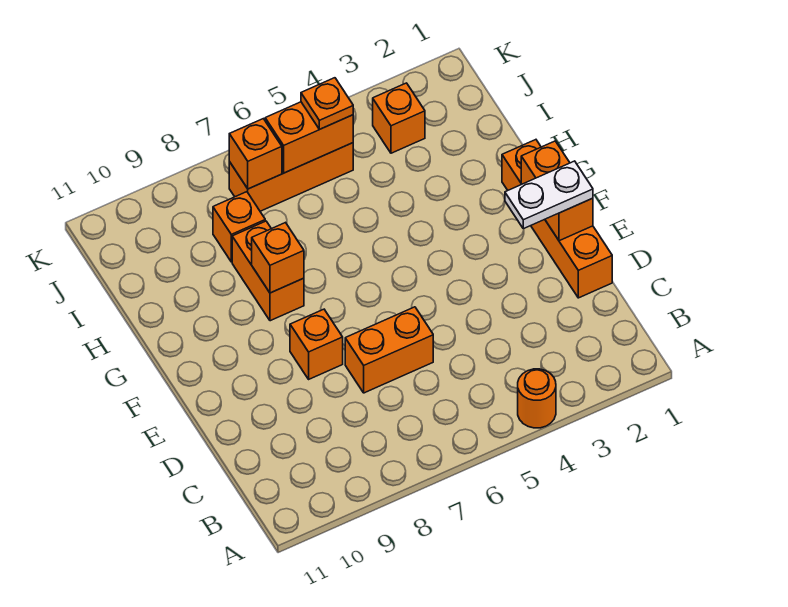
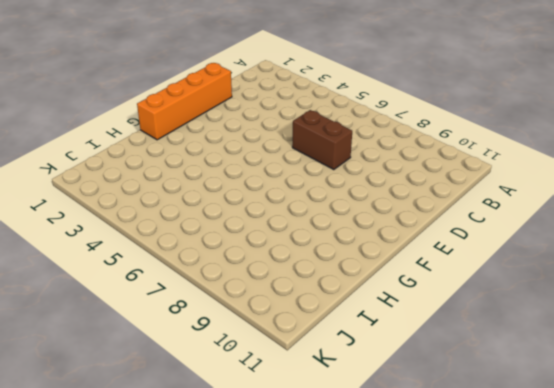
brown 1x2 brick [292,110,352,170] -> orange 1x2 brick [345,307,433,393]
none -> orange 1x1 round brick [518,369,556,428]
none -> orange 1x1 brick [290,309,343,379]
none -> orange 1x2 brick [232,221,304,321]

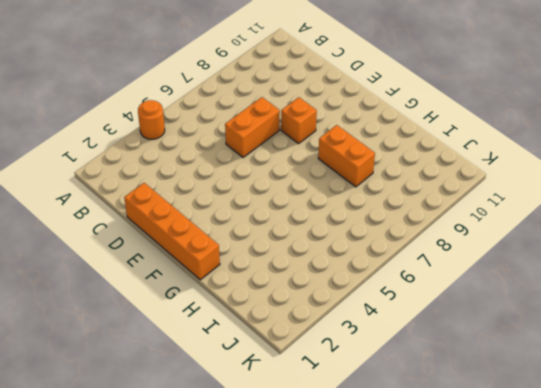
none -> orange 1x1 brick [213,192,265,262]
none -> orange 1x1 brick [373,83,425,153]
none -> orange 1x3 brick [229,143,353,211]

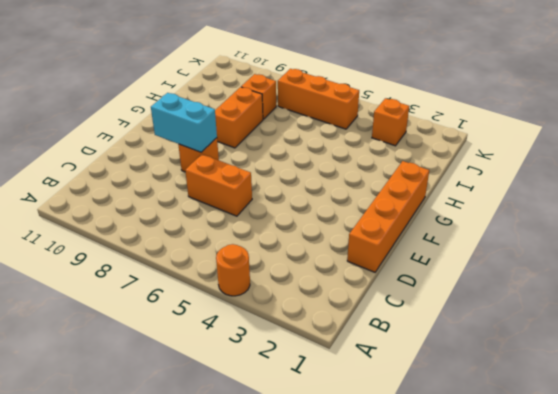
cyan 1x2 brick [151,93,217,152] -> none
none -> orange 1x2 brick [521,141,593,241]
none -> orange 1x1 brick [252,223,304,293]
none -> orange 1x2 brick [265,102,353,173]

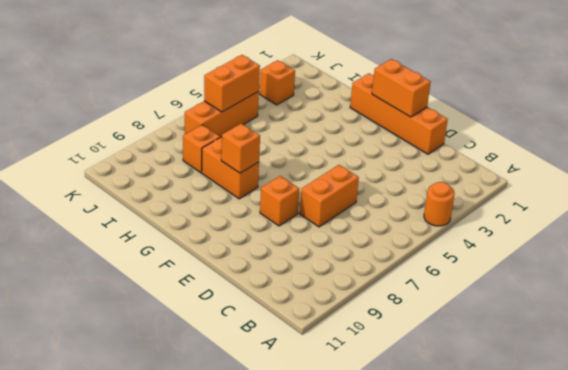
none -> orange 1x1 brick [229,119,282,189]
none -> white 1x2 plate [505,161,593,229]
none -> orange 1x1 plate [301,78,353,129]

